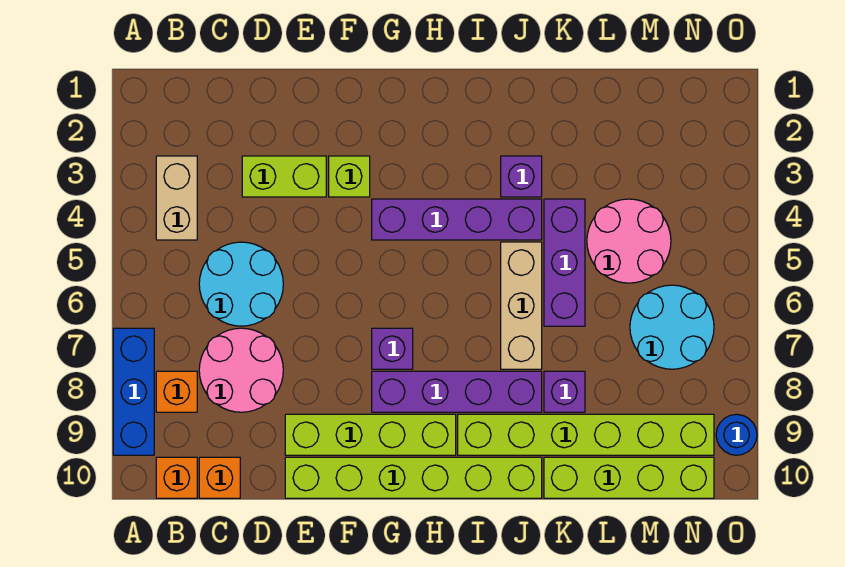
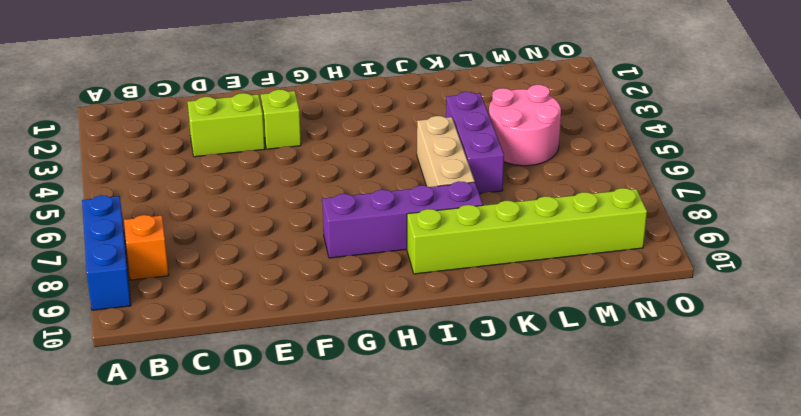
none -> tan 1x2 brick [156,156,197,240]
none -> orange 1x1 brick [156,457,197,498]
none -> cyan 2x2 round brick [199,242,283,326]

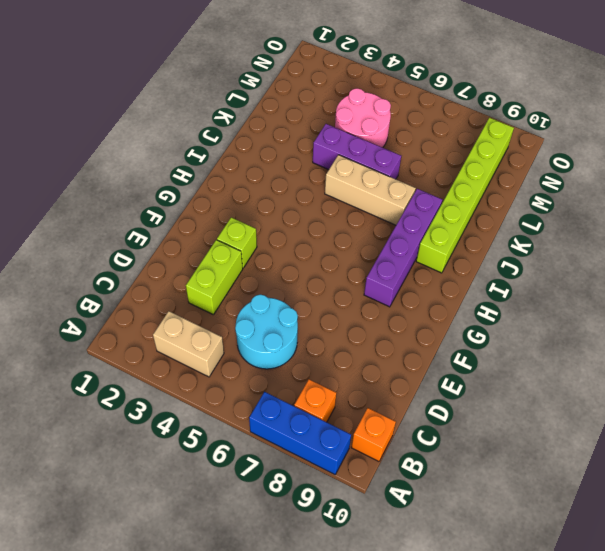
none -> pink 2x2 round brick [199,328,283,412]
none -> orange 1x1 brick [199,457,240,498]
none -> lime 1x4 brick [285,414,456,455]

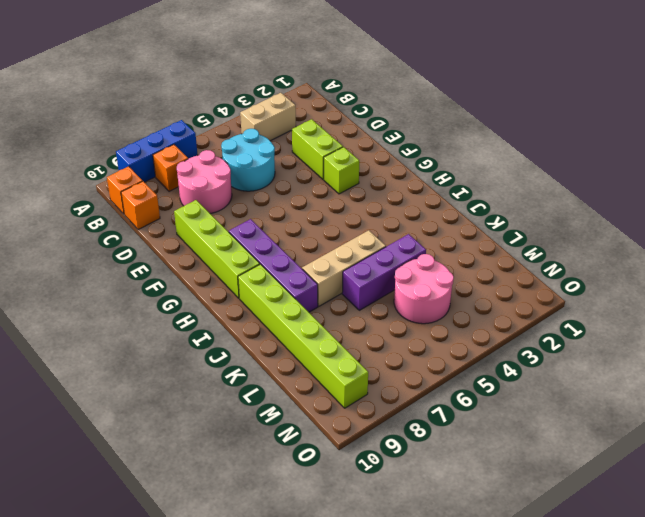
none -> lime 1x6 brick [285,457,542,498]
none -> purple 1x4 brick [372,199,542,240]
none -> purple 1x1 brick [372,328,413,369]

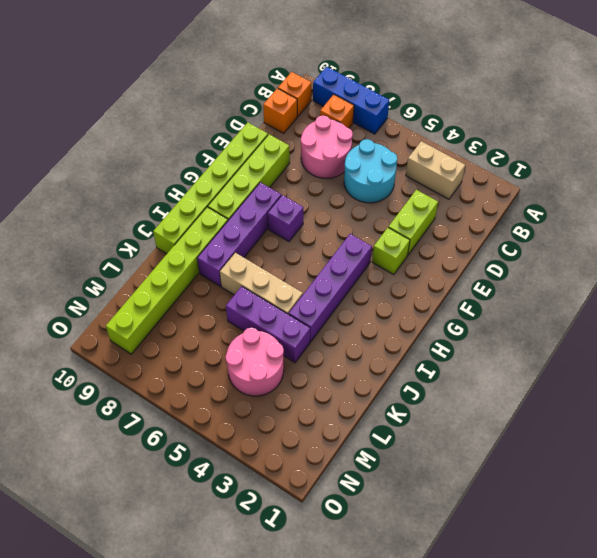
none -> purple 1x1 brick [501,156,542,197]
none -> purple 1x1 brick [544,371,585,412]
none -> lime 1x4 brick [544,457,714,498]

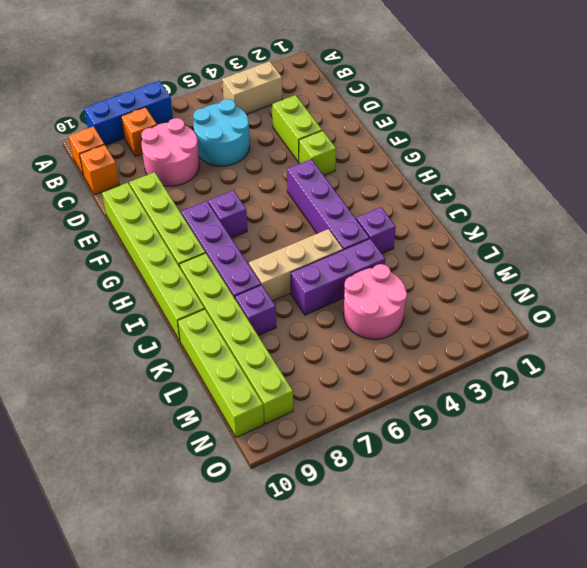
none -> cyan 2x2 round brick [630,285,714,369]
none -> blue 1x1 round brick [716,414,757,455]

